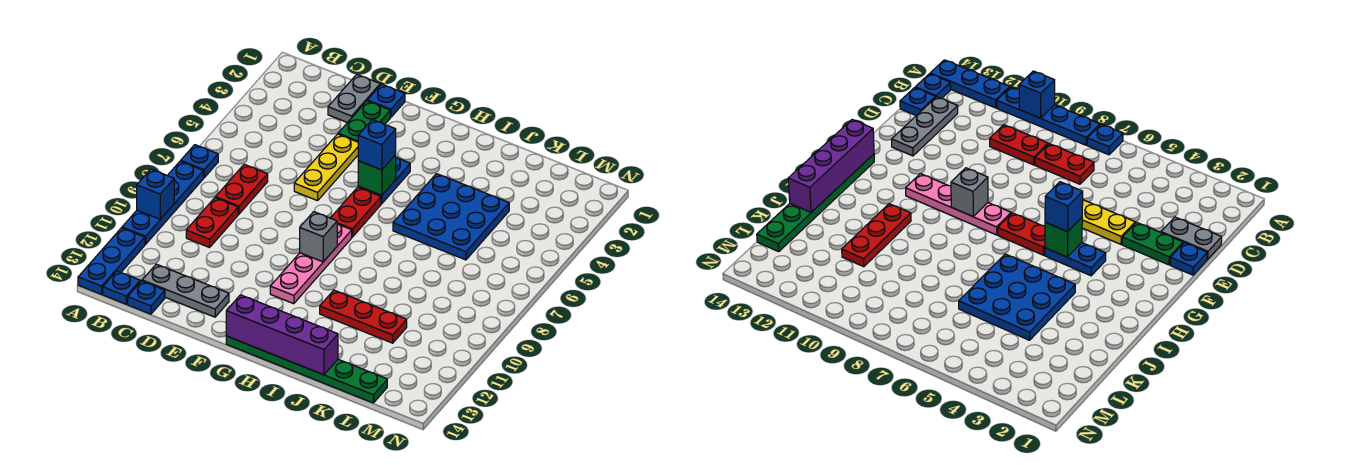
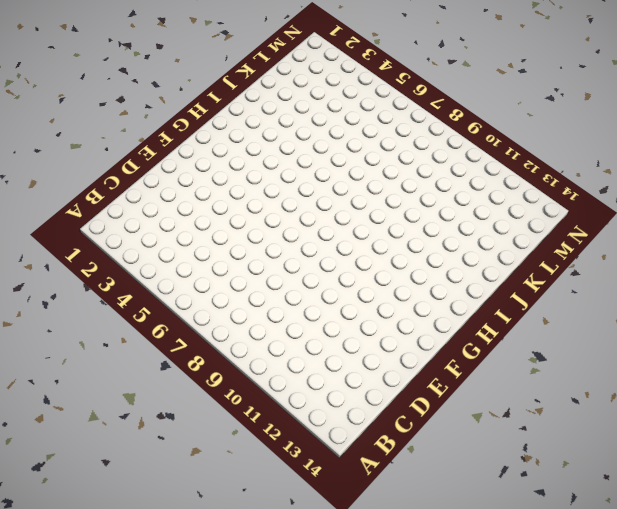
none -> blue 1x1 plate [181,145,218,178]
none -> blue 1x4 plate [122,161,204,244]
none -> blue 1x3 plate [78,228,145,294]

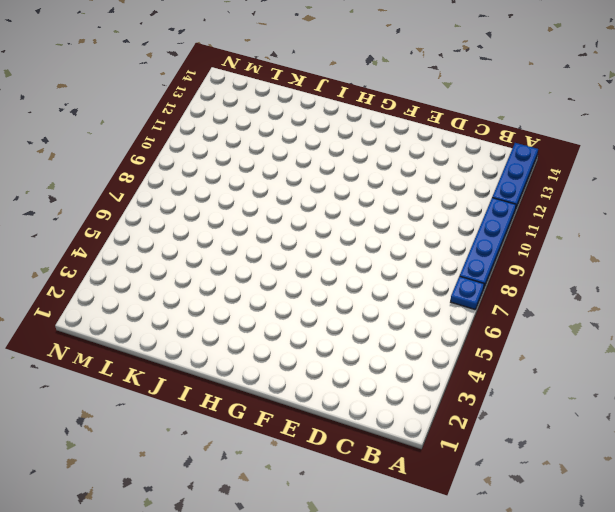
none -> blue 1x1 plate [103,271,140,304]
none -> red 1x2 plate [215,164,268,214]
none -> red 1x2 plate [186,198,238,247]

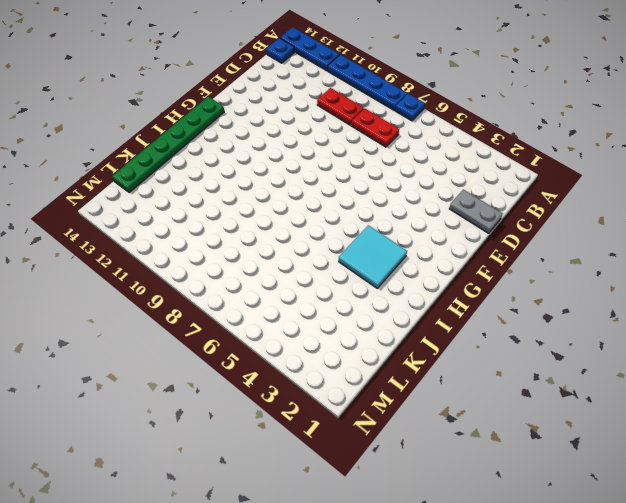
cyan 2x2 tile [339,225,407,288] -> blue 3x3 plate [393,174,509,260]
none -> grey 1x3 plate [142,264,229,317]
none -> blue 1x1 plate [128,281,165,314]
none -> blue 1x1 plate [367,84,405,117]

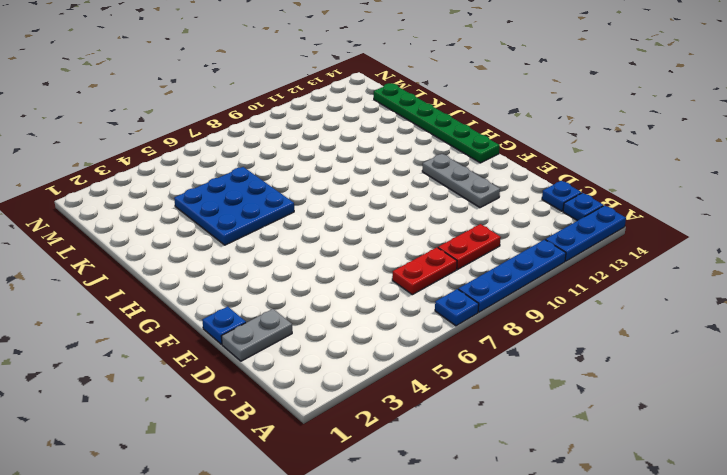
grey 1x3 plate [422,154,500,208] -> grey 1x3 plate moved to [142,264,229,317]
none -> green 1x2 plate [338,101,390,142]
none -> yellow 1x3 plate [294,134,358,201]
none -> blue 1x2 plate [358,157,410,204]

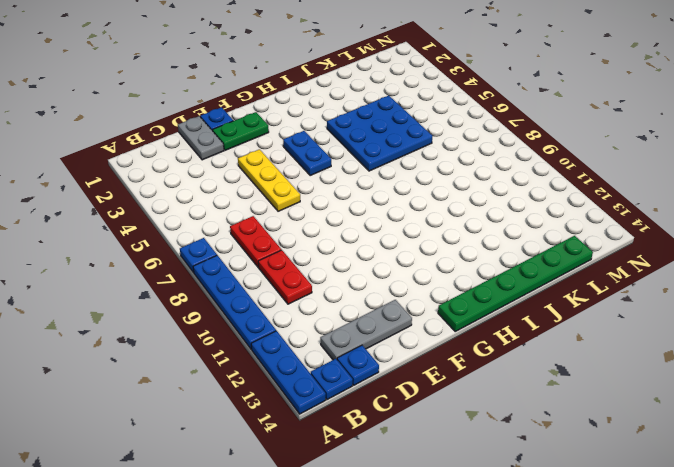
green 1x2 plate [213,112,269,150] -> green 1x2 plate turned to [338,101,390,142]
none -> red 1x2 plate [331,187,381,237]
none -> pink 1x4 plate [270,224,352,304]
none -> red 1x3 plate [320,290,407,343]

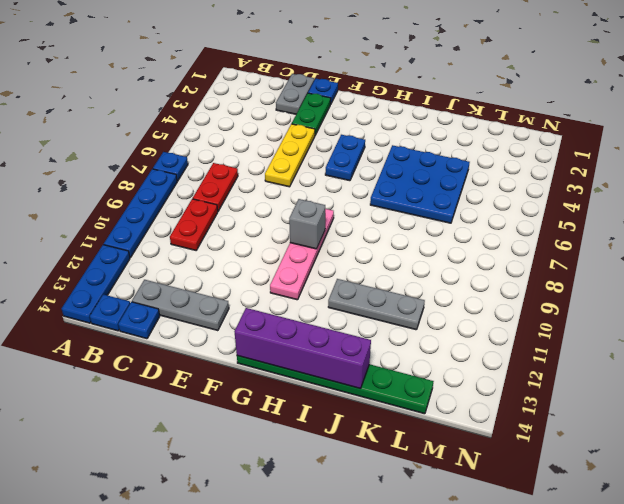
grey 1x3 plate [328,279,425,330] -> red 1x3 plate [320,290,407,343]
none -> red 1x2 plate [331,187,381,237]
none -> blue 1x1 brick [137,169,174,219]
none -> green 1x1 brick [358,155,396,195]

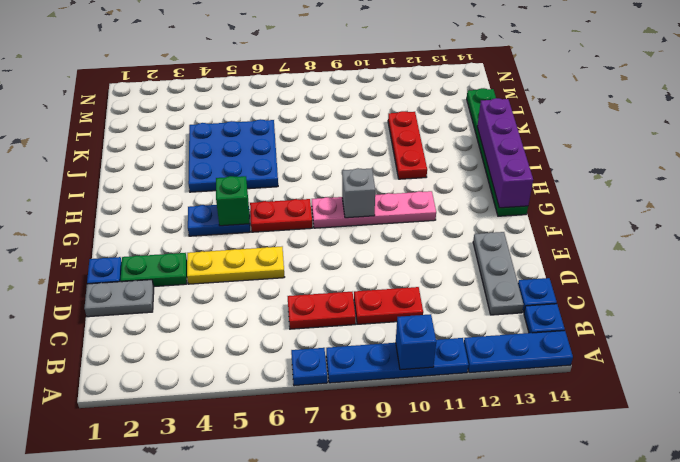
none -> blue 1x1 brick [358,120,396,170]

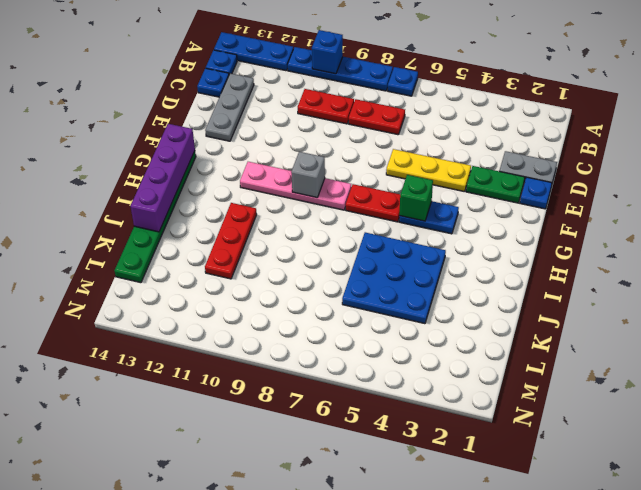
none -> blue 1x1 brick [358,120,396,170]

